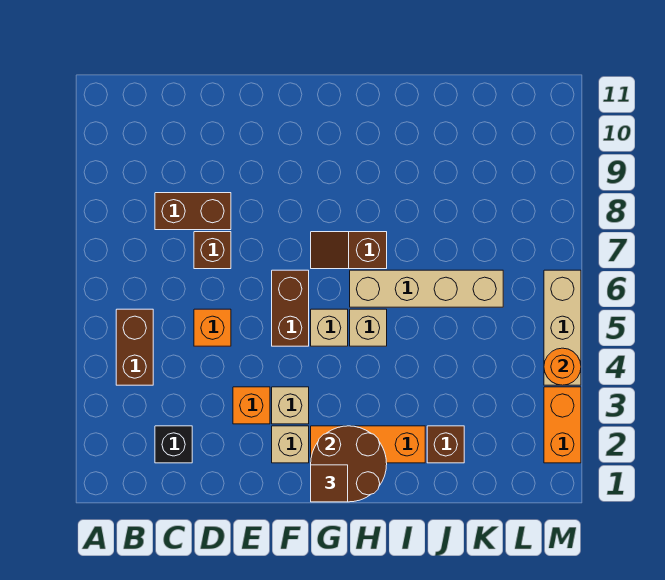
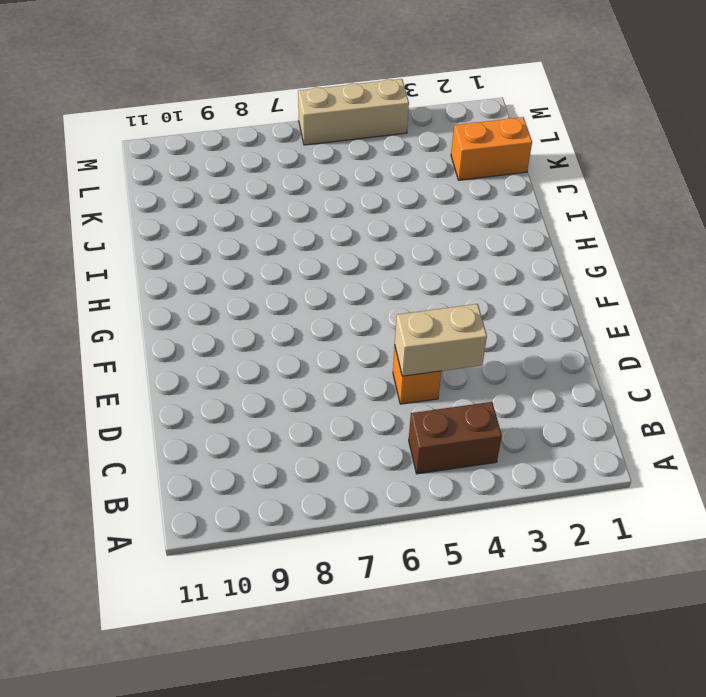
tan 1x2 brick [395,304,487,376] -> none
orange 1x2 brick [451,117,532,180] -> orange 1x2 brick moved to [544,387,581,463]
none -> black 1x1 brick [155,426,192,463]
none -> brown 1x2 brick [155,193,231,230]
none -> brown 1x1 brick [194,232,231,269]

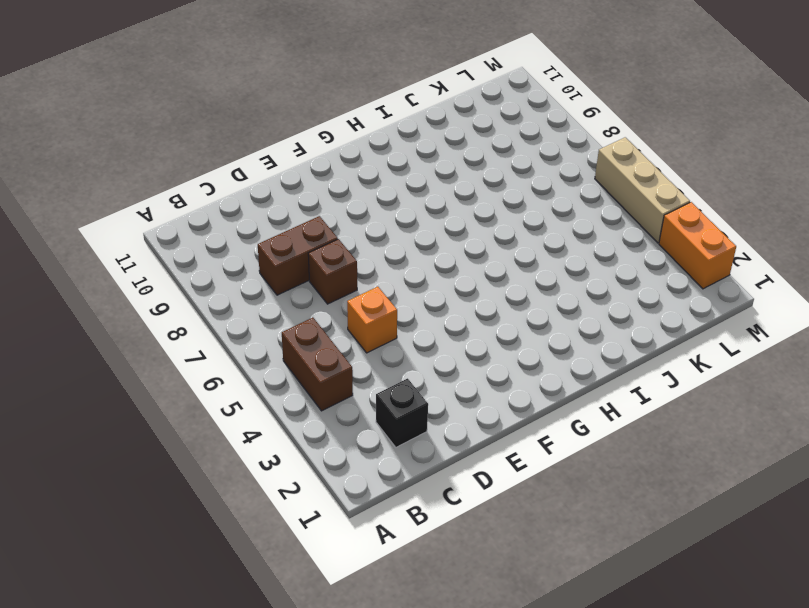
none -> orange 1x1 brick [233,387,270,424]
none -> tan 1x1 brick [272,426,309,463]
none -> tan 1x1 brick [272,387,309,424]

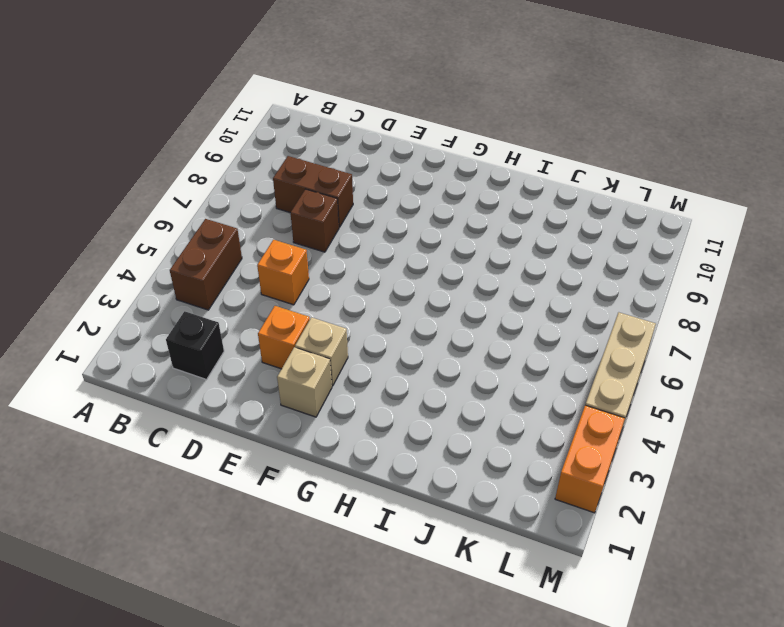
none -> brown 1x2 brick [272,270,309,346]
none -> orange 1x3 brick [311,426,425,463]
none -> tan 1x1 brick [311,309,348,346]

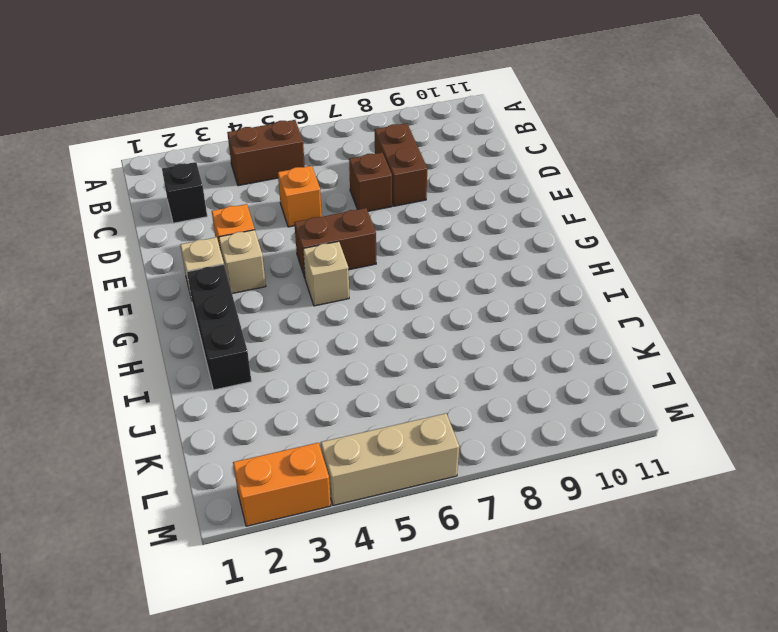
black 1x3 brick [187,264,252,390] -> orange 1x3 brick [311,426,425,463]
none -> brown 1x2 slope [311,232,387,269]
none -> tan 1x1 brick [350,309,387,346]
none -> tan 1x4 brick [350,270,503,307]

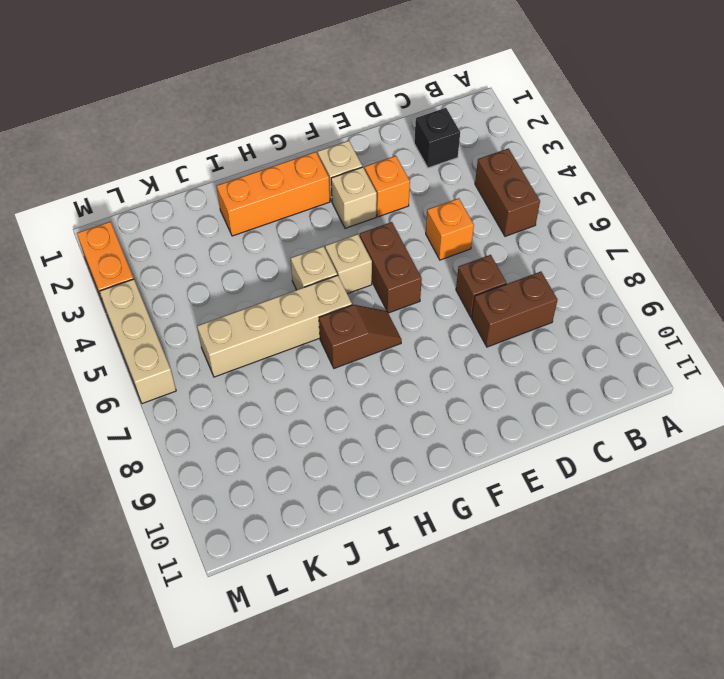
none -> brown 1x1 brick [427,426,464,463]
none -> brown 2x2 round brick [311,426,387,502]
none -> orange 1x1 round brick [544,348,581,385]

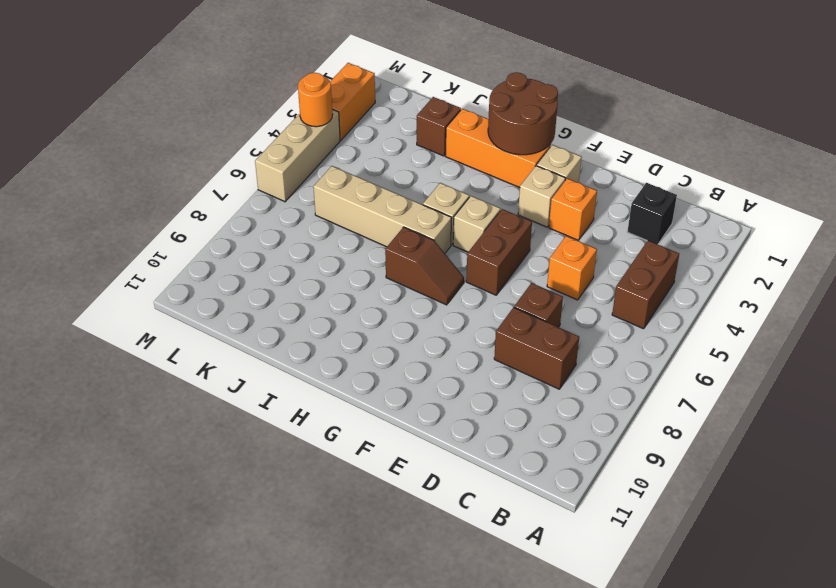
none -> brown 1x1 tile [311,465,348,502]

